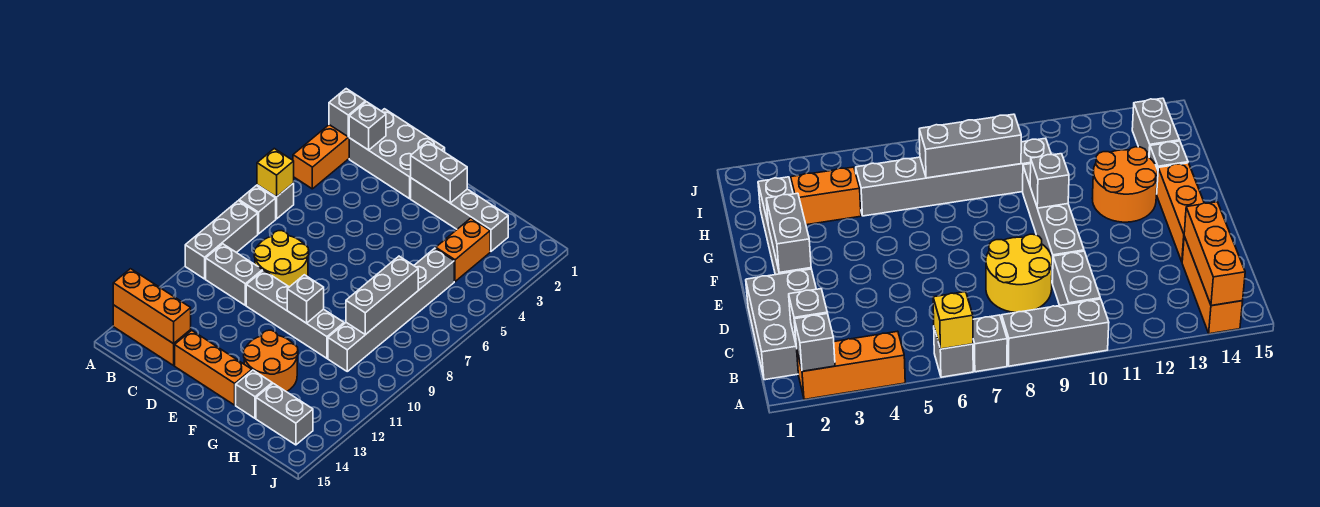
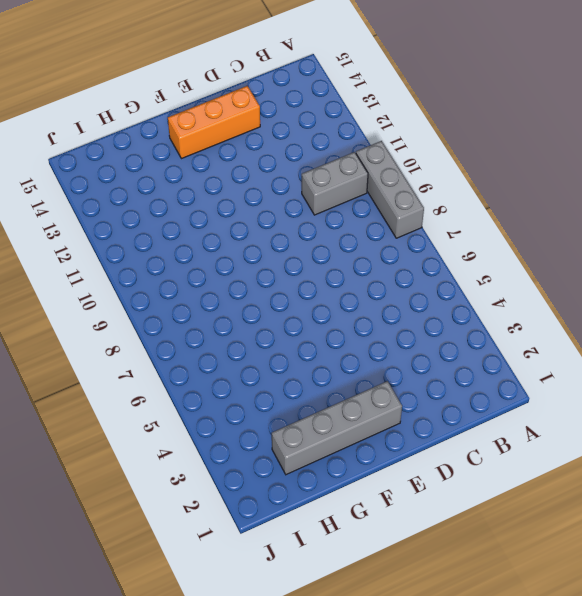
none -> orange 1x3 brick [293,125,349,189]
none -> grey 1x1 brick [257,183,294,219]
none -> grey 1x1 brick [239,186,276,234]

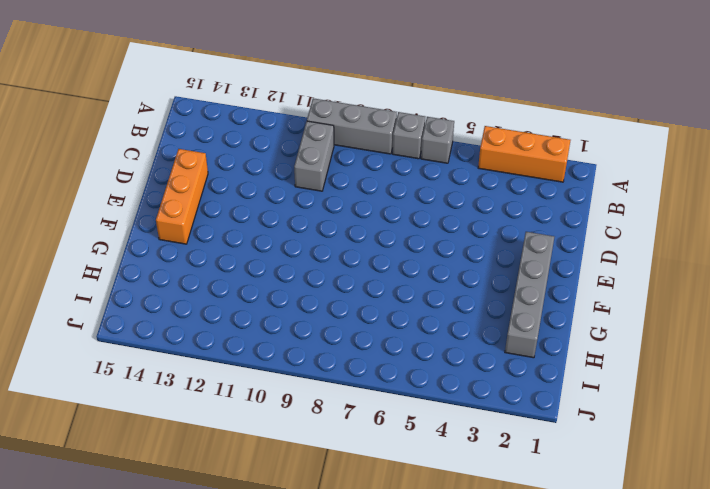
none -> orange 1x3 brick [113,305,191,365]
none -> grey 2x3 brick [349,109,445,199]
none -> yellow 2x2 round brick [254,231,309,287]

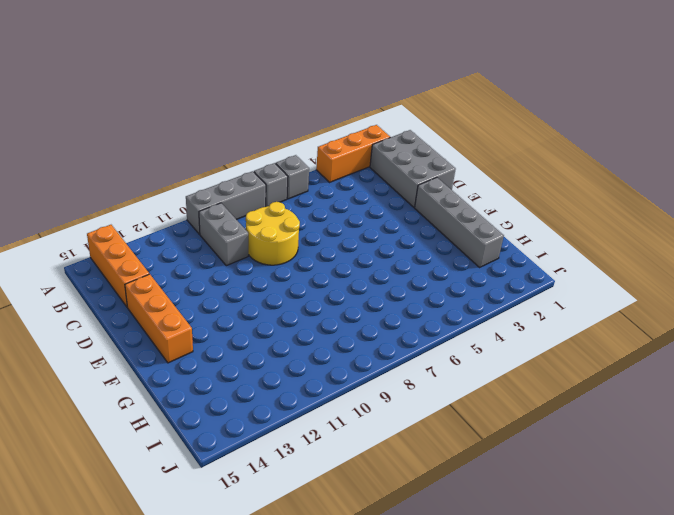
none -> grey 1x4 brick [246,270,344,358]
none -> orange 2x2 round brick [244,330,298,392]
none -> grey 1x1 brick [236,370,272,418]

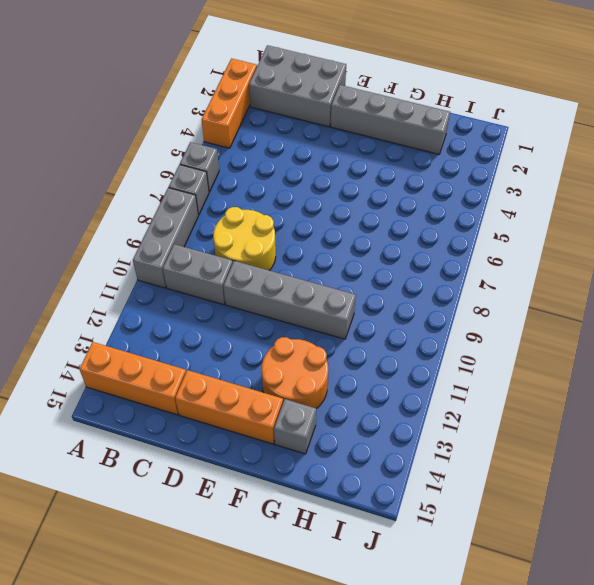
none -> orange 1x2 brick [436,218,490,281]
none -> grey 1x6 brick [328,248,454,371]
none -> grey 1x2 brick [256,383,313,445]

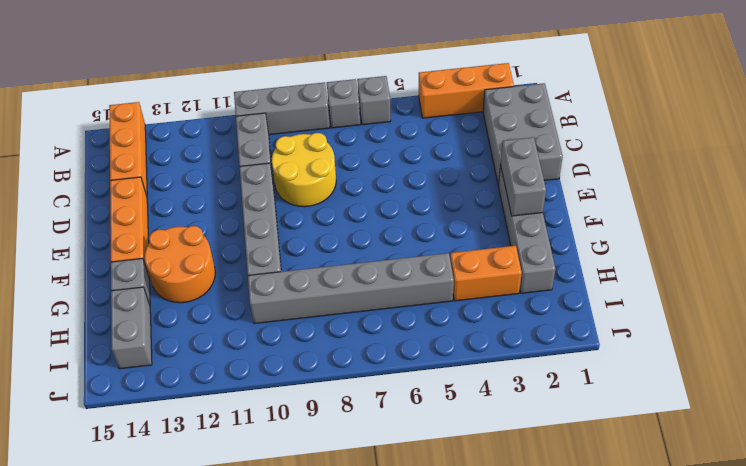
none -> grey 1x1 brick [329,89,365,137]
none -> yellow 1x1 brick [257,149,294,197]
none -> orange 1x3 brick [113,269,191,344]

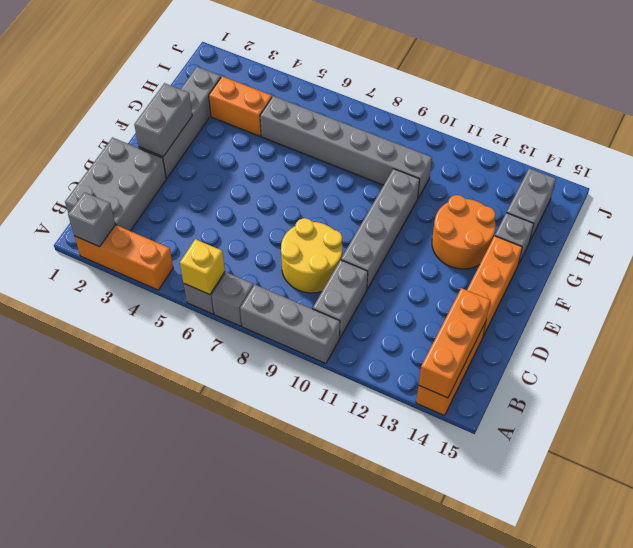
none -> grey 1x1 brick [349,102,386,150]
none -> grey 1x1 brick [287,275,324,323]
none -> grey 1x3 brick [346,256,418,335]

